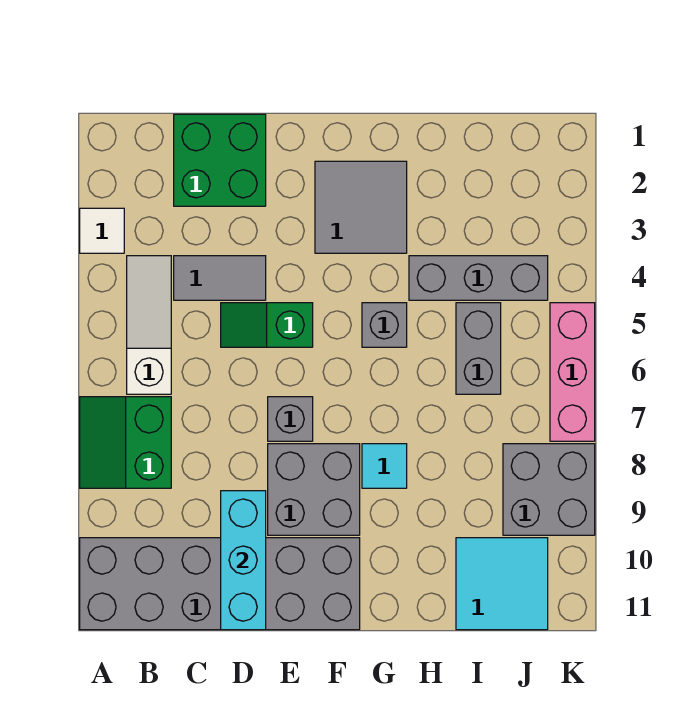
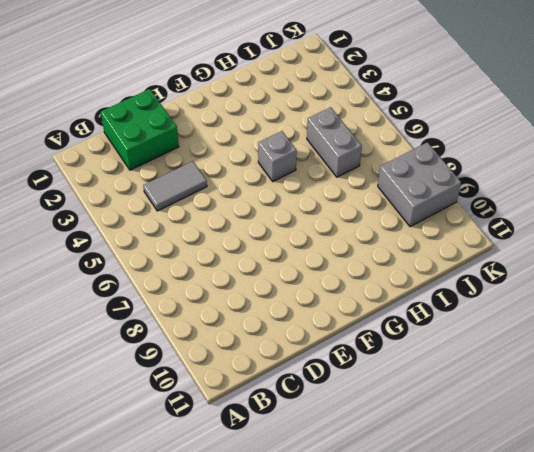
none -> white 1x1 tile [80,208,124,253]
none -> green 2x2 slope [80,397,171,488]
none -> grey 2x6 brick [80,538,360,630]

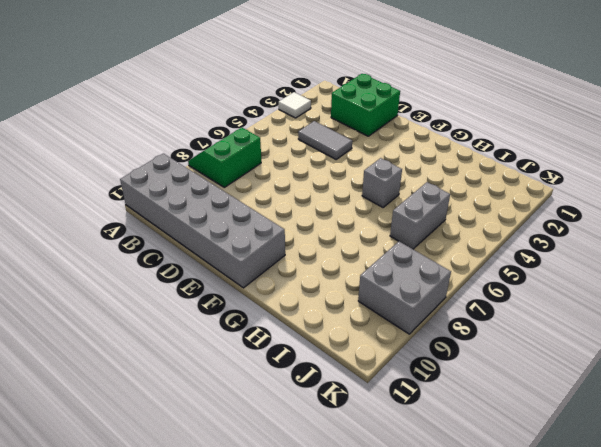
none -> white 1x3 slope [127,256,171,394]
none -> green 1x2 slope [221,303,313,347]
none -> grey 1x1 brick [268,397,313,441]

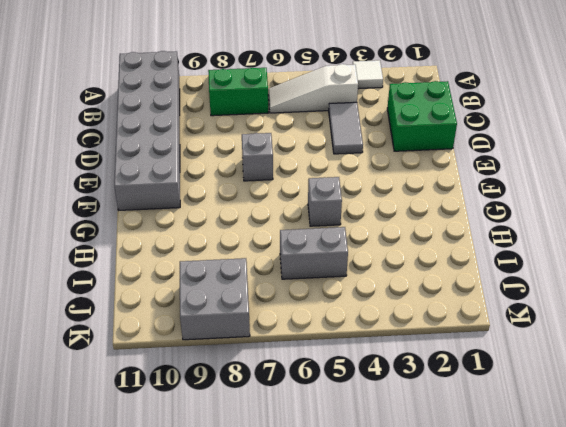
white 1x3 slope [268,64,358,113] -> white 1x3 slope turned to [127,256,171,394]
none -> green 1x2 slope [221,303,313,347]
none -> grey 2x2 brick [268,444,360,535]
none -> grey 2x2 tile [315,161,407,253]

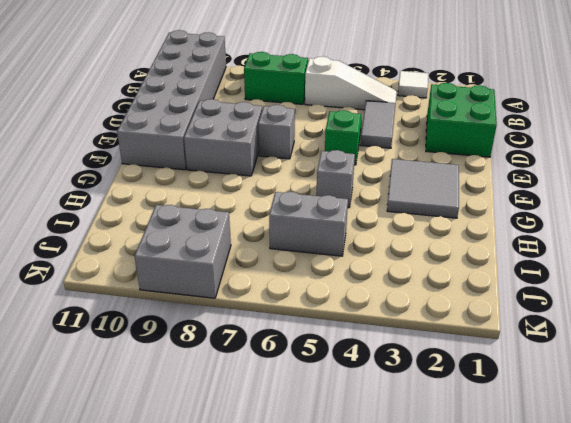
none -> cyan 1x1 tile [362,444,407,488]
none -> grey 1x3 brick [409,256,548,300]
none -> cyan 2x2 tile [456,538,548,630]

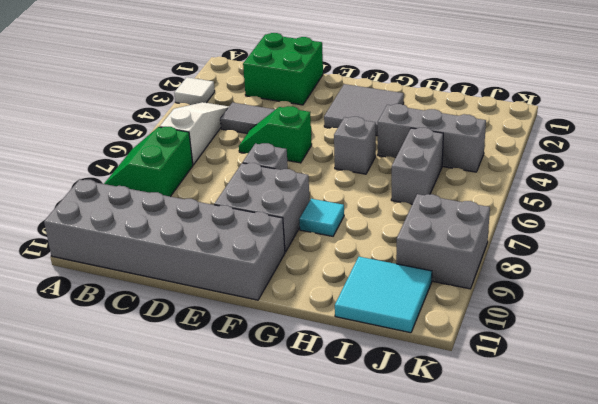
none -> pink 1x3 brick [550,303,595,441]
none -> cyan 1x3 brick [221,491,266,630]

